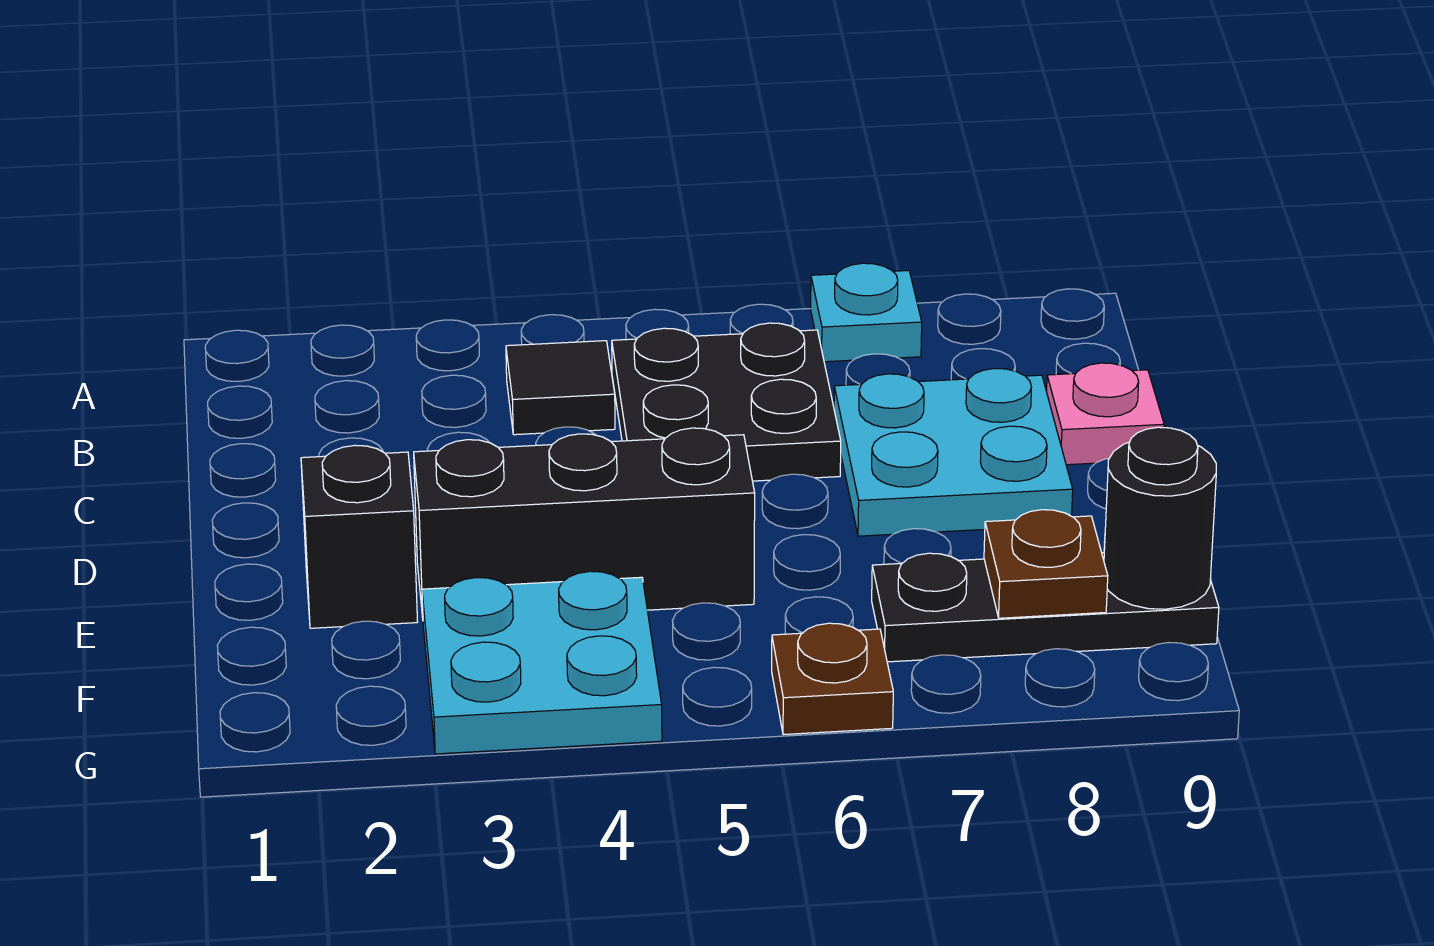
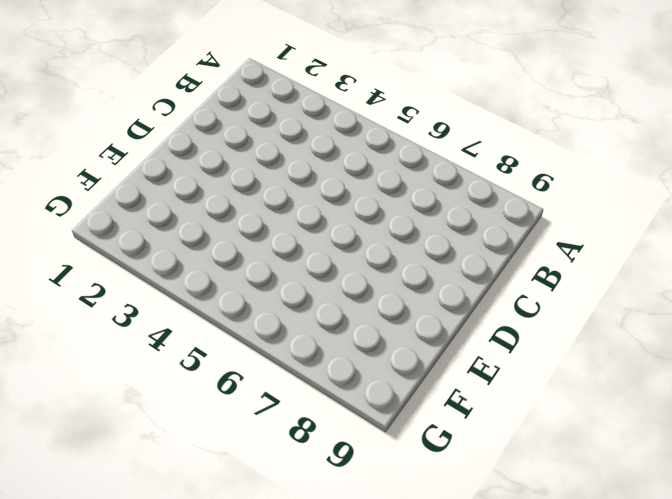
none -> cyan 1x1 plate [811,263,922,362]
none -> black 1x1 tile [506,341,615,435]
none -> black 2x2 plate [612,323,841,481]

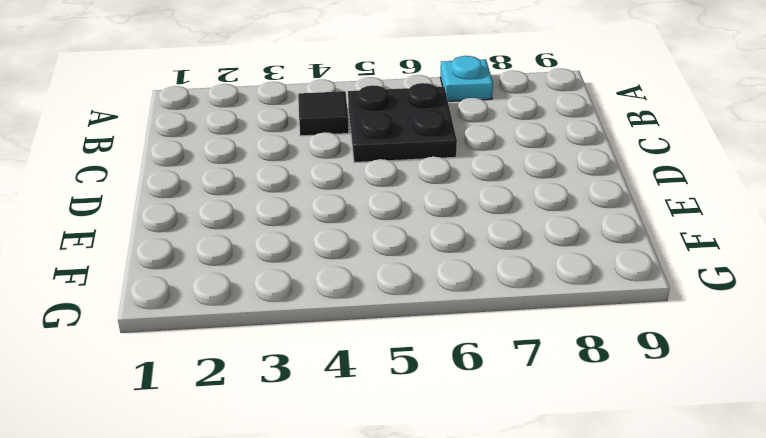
none -> cyan 2x2 plate [834,369,1073,536]
none -> pink 1x1 plate [1047,363,1164,465]
none -> black 1x1 brick [301,445,417,628]

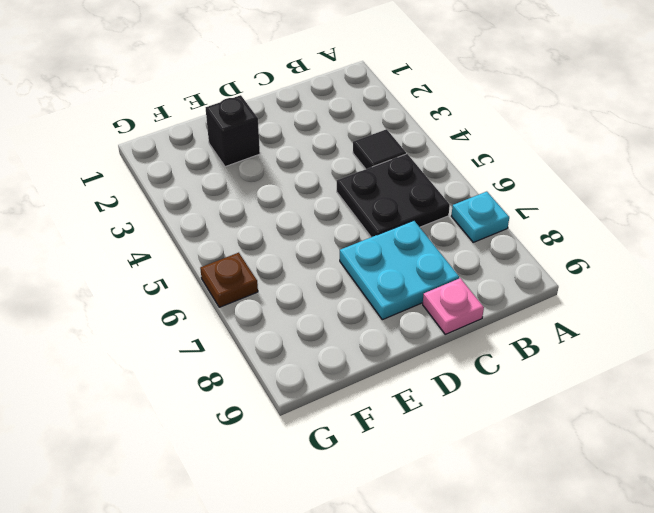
none -> black 1x3 brick [414,428,755,617]
none -> cyan 2x2 plate [422,571,662,754]
none -> black 1x3 plate [872,553,1219,662]

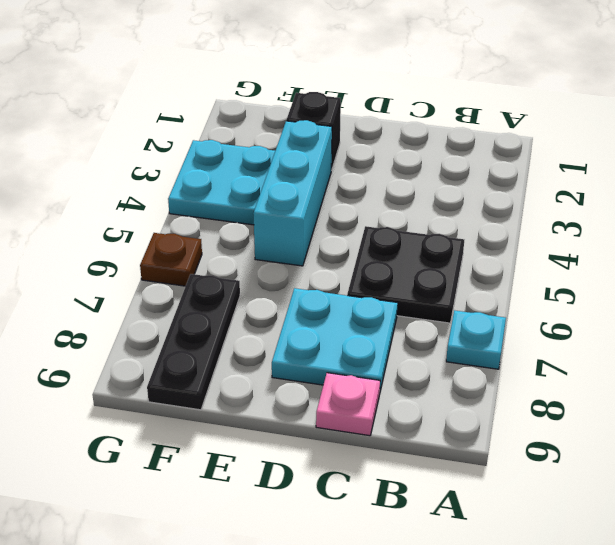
cyan 1x3 brick [253,120,332,266] -> black 1x3 brick [414,428,755,617]
none -> black 1x1 tile [506,341,615,435]
none -> brown 1x1 plate [984,510,1108,618]
none -> black 1x1 round brick [1104,427,1216,609]

